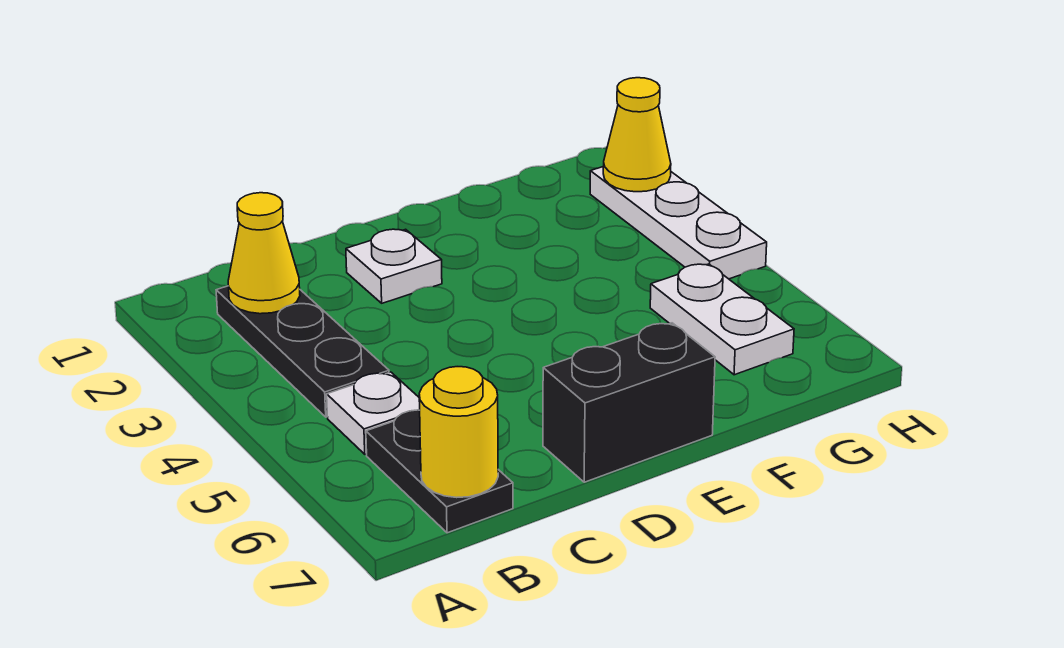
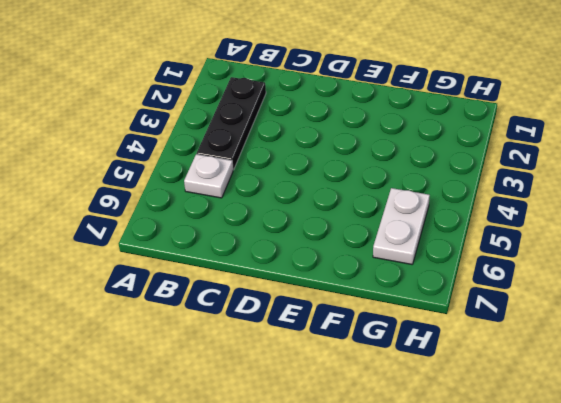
none -> black 1x2 plate [366,410,513,533]
none -> white 1x1 plate [346,229,442,303]

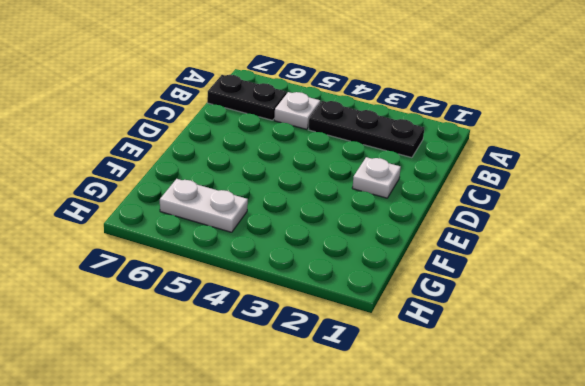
none -> black 1x2 brick [543,323,715,482]
none -> white 1x3 plate [590,167,767,279]

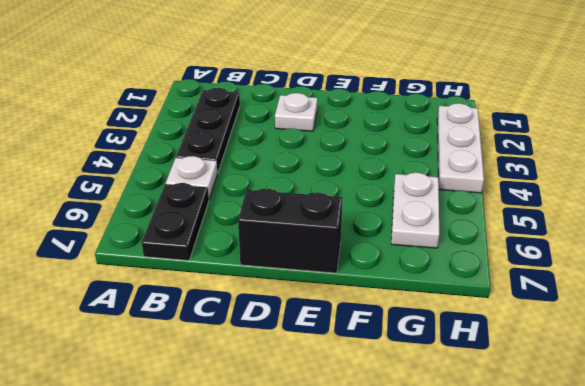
none -> yellow 1x1 cone [228,193,300,314]
none -> yellow 1x1 round brick [419,367,498,498]

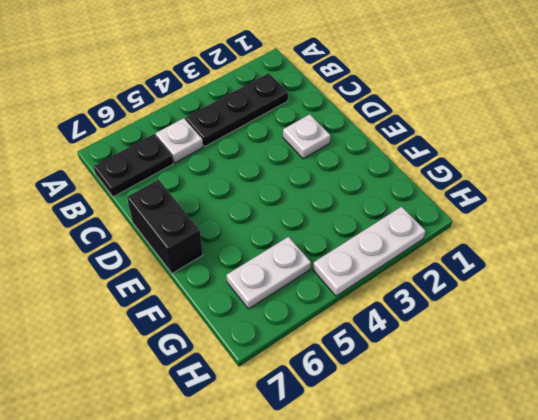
none -> yellow 1x1 cone [228,193,300,314]
none -> yellow 1x1 round brick [419,367,498,498]

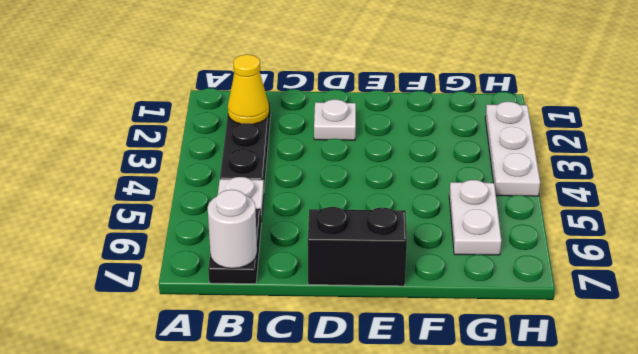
white 1x1 round brick [208,190,257,268] -> yellow 1x1 round brick [419,367,498,498]
none -> yellow 1x1 cone [603,78,671,192]

